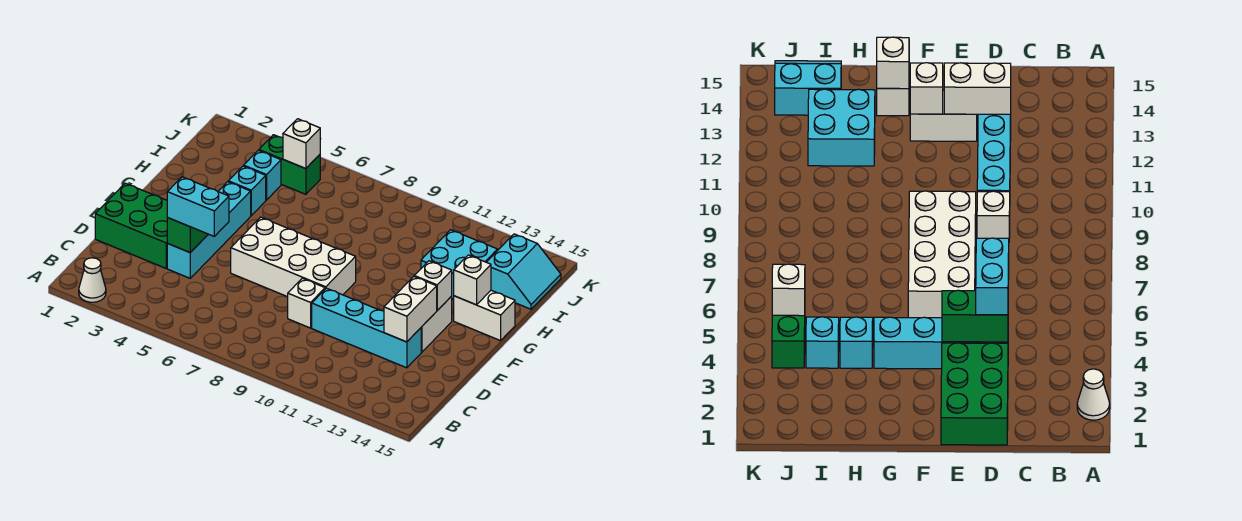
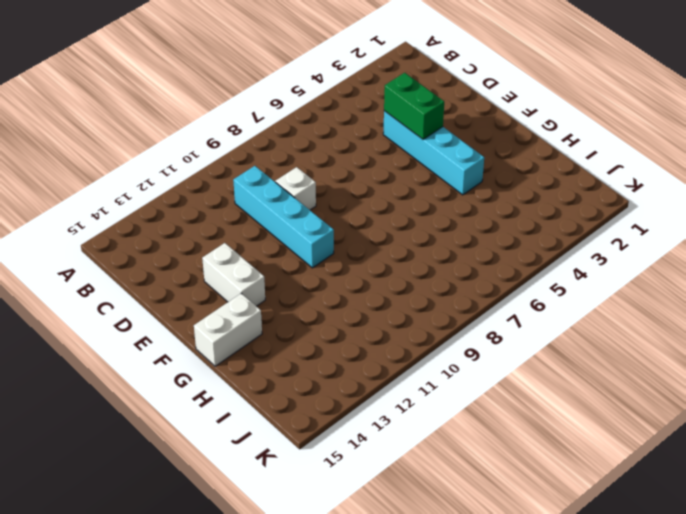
cyan 1x4 brick [233,166,334,268] -> cyan 1x4 brick turned to [312,288,421,368]
none -> white 1x1 cone [79,258,106,302]
none -> green 2x3 brick [95,183,168,268]
none -> white 2x4 brick [231,217,356,297]

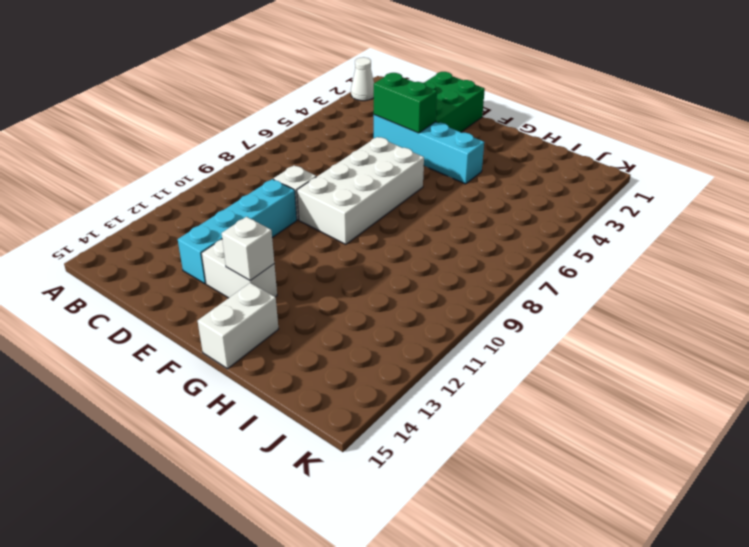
none -> cyan 1x1 brick [228,166,266,216]
none -> cyan 2x2 brick [421,230,498,299]
none -> cyan 1x1 brick [244,150,281,200]

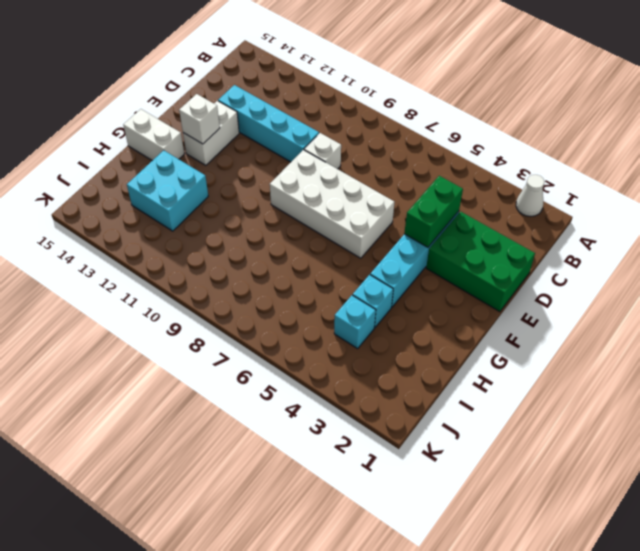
none -> cyan 2x2 slope [487,234,561,309]
none -> green 1x2 brick [259,135,320,194]
none -> white 1x2 brick [384,277,437,342]

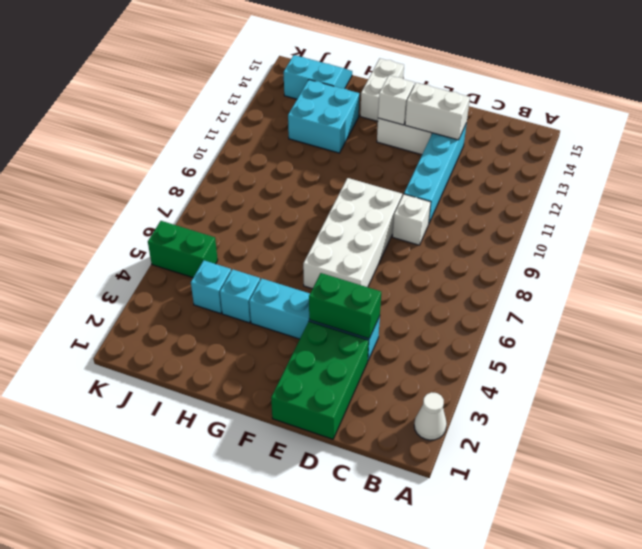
green 1x2 brick [148,221,218,277] -> green 1x2 brick turned to [259,135,320,194]
none -> white 1x1 brick [454,255,491,305]
none -> white 1x1 brick [283,119,320,169]
none -> cyan 1x2 brick [167,177,229,236]

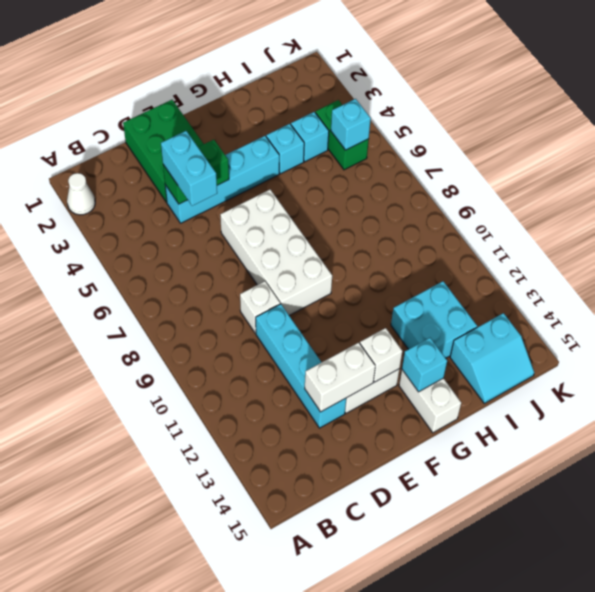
cyan 1x1 brick [402,338,447,392] -> white 1x1 brick [454,255,491,305]
cyan 1x1 brick [331,99,371,150] -> white 1x1 brick [283,119,320,169]

